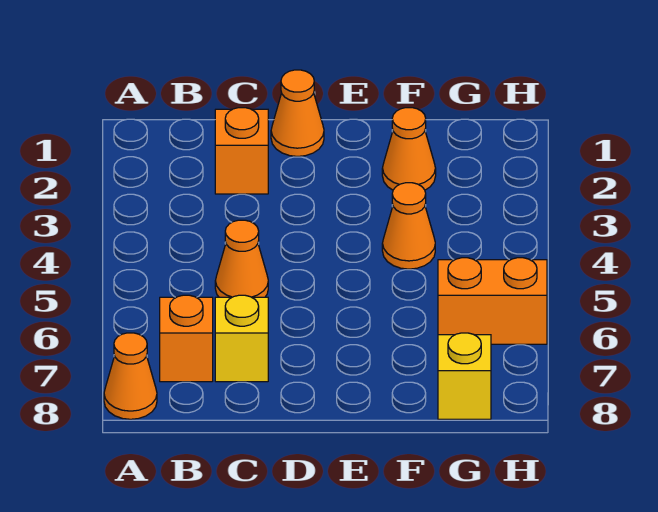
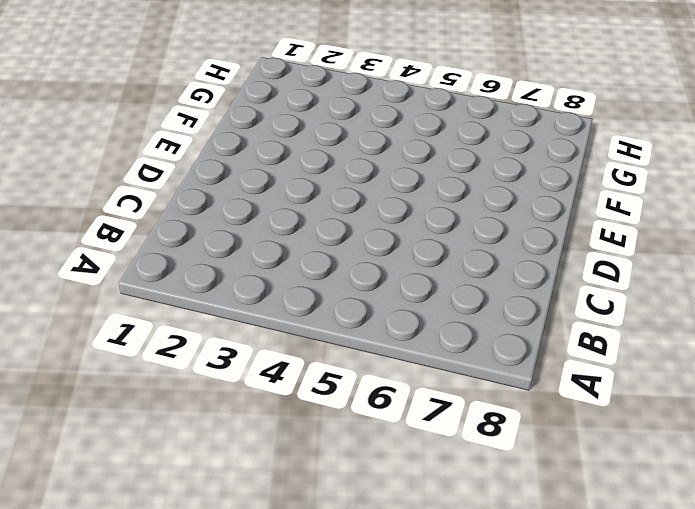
none -> orange 1x1 cone [104,333,157,419]
none -> orange 1x1 brick [160,295,213,382]

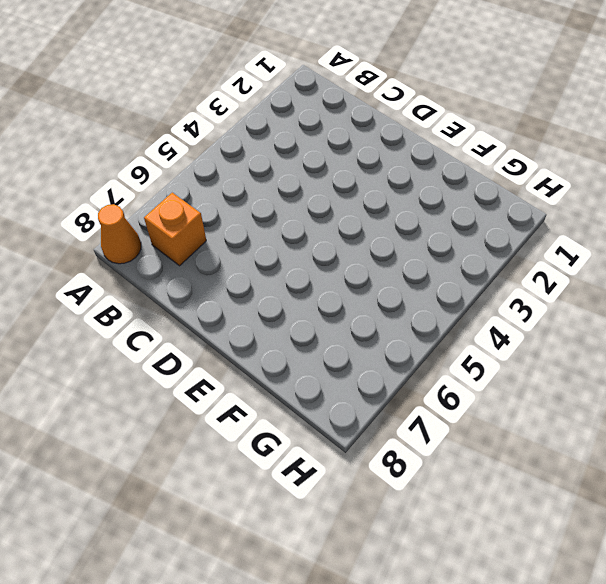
none -> orange 1x1 brick [215,108,268,194]
none -> orange 1x1 cone [215,220,268,297]

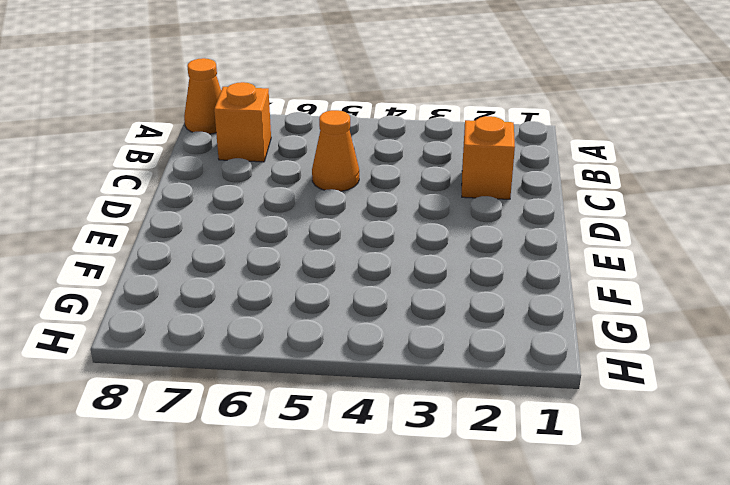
none -> yellow 1x1 brick [215,295,268,382]
none -> orange 1x1 cone [271,70,324,156]

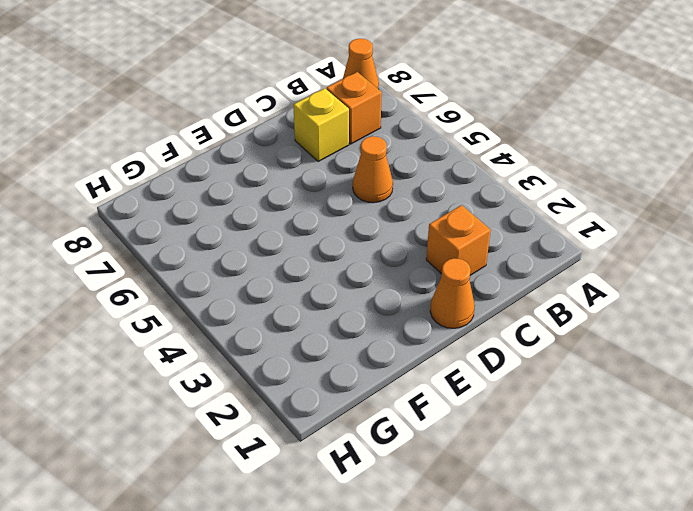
none -> orange 1x1 cone [382,108,436,190]
none -> orange 1x1 cone [382,183,435,269]

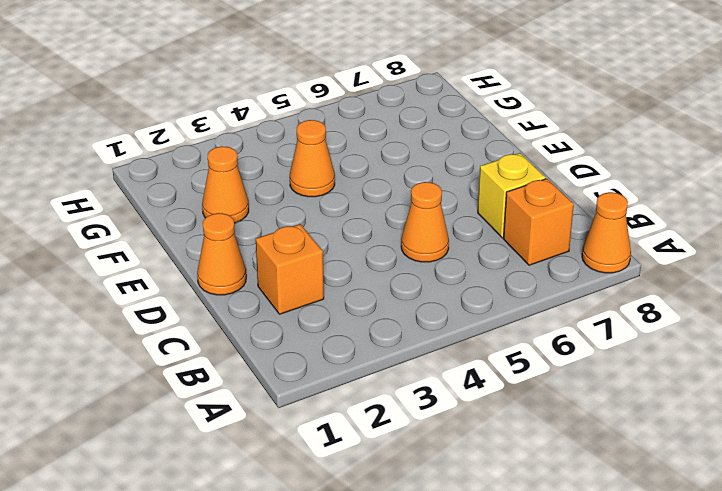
none -> orange 1x2 brick [438,258,547,344]
none -> yellow 1x1 brick [438,333,491,419]

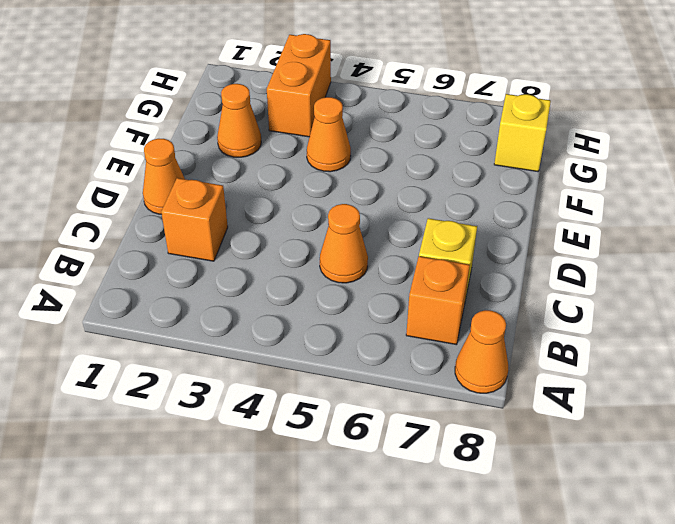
orange 1x2 brick [267,34,331,137] -> orange 1x2 brick moved to [438,258,547,344]

